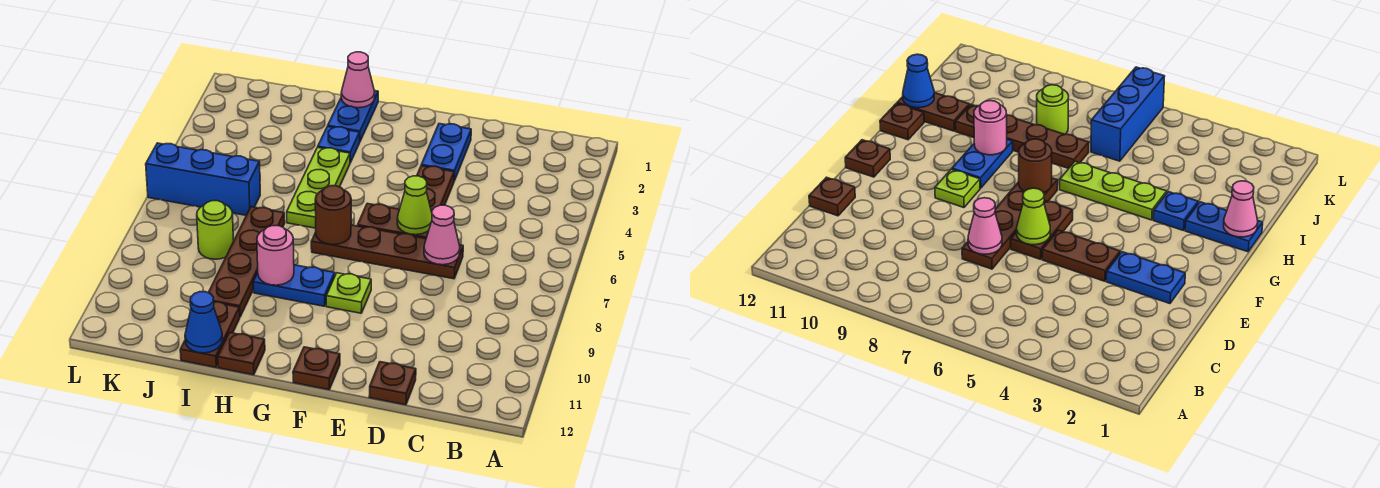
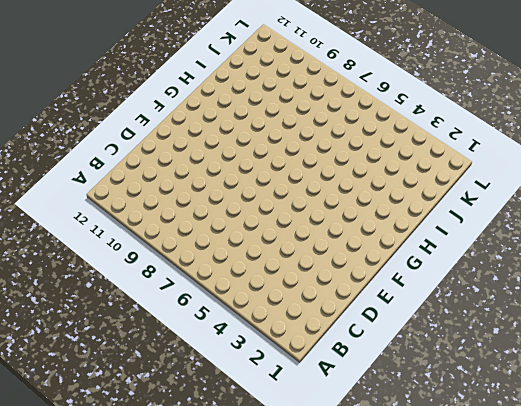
none -> brown 1x4 plate [311,225,463,279]
none -> brown 1x1 plate [369,362,416,405]
none -> blue 1x2 plate [421,124,471,181]

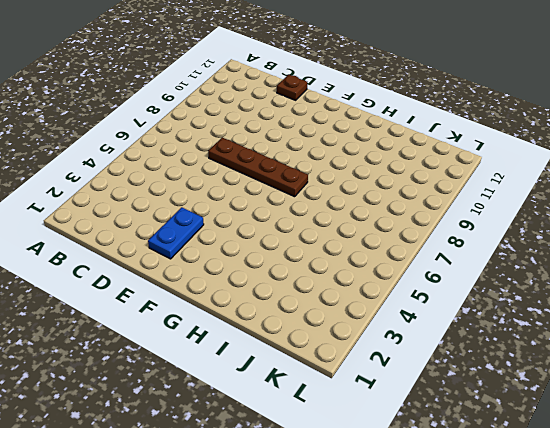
none -> brown 1x2 plate [417,166,454,212]
none -> brown 1x2 plate [358,203,428,238]
none -> lime 1x1 plate [326,273,371,313]

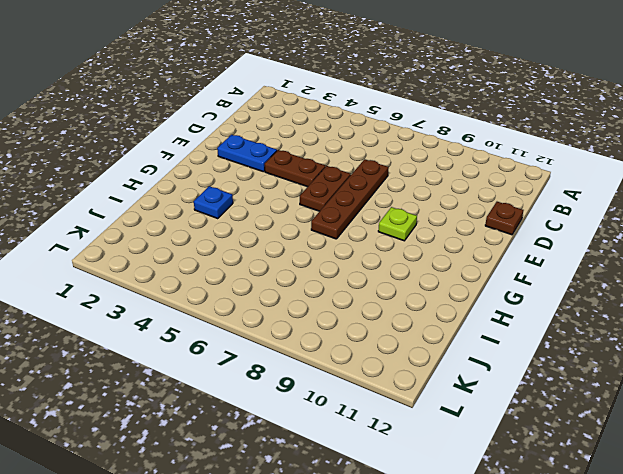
none -> brown 1x1 plate [293,347,340,390]
none -> blue 1x2 plate [253,265,335,306]
none -> blue 1x2 plate [328,91,378,141]

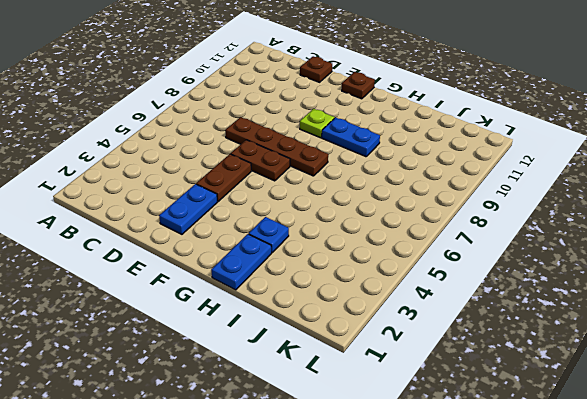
none -> lime 1x3 plate [287,147,350,228]
none -> brown 1x1 plate [218,333,265,375]
none -> brown 1x4 plate [208,207,285,316]

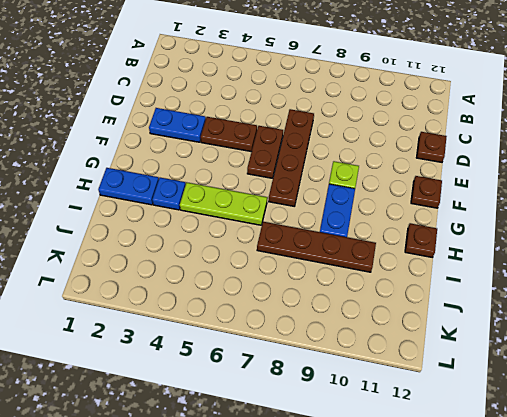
none -> brown 1x2 plate [180,302,240,367]
none -> blue 1x3 brick [146,143,260,215]
none -> lime 1x1 round brick [197,201,234,259]

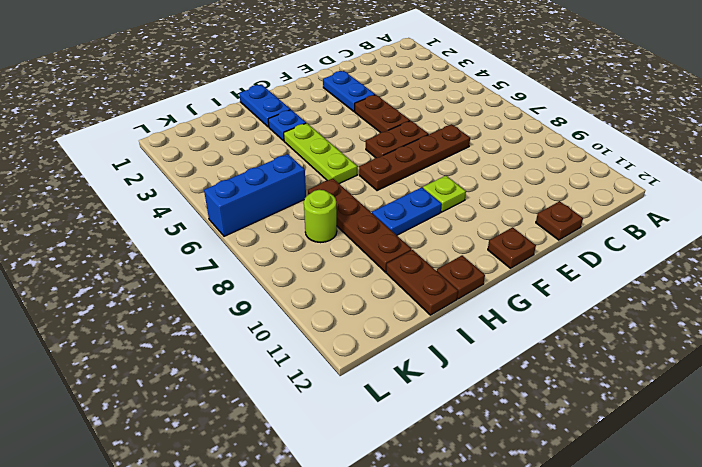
none -> pink 1x1 cone [424,205,460,265]
none -> lime 1x1 cone [397,176,432,235]
none -> brown 1x1 round brick [315,186,351,245]

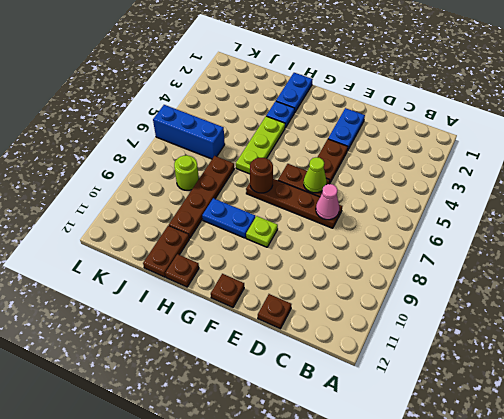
none -> pink 1x1 cone [341,52,375,108]
none -> pink 1x1 round brick [257,226,294,285]
none -> blue 1x1 cone [185,292,223,353]

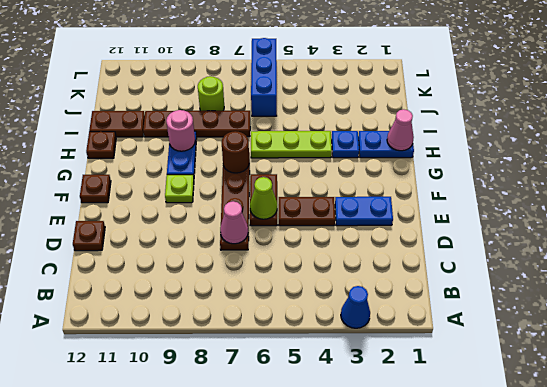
blue 1x1 cone [341,286,370,328] -> blue 1x1 cone moved to [185,292,223,353]

